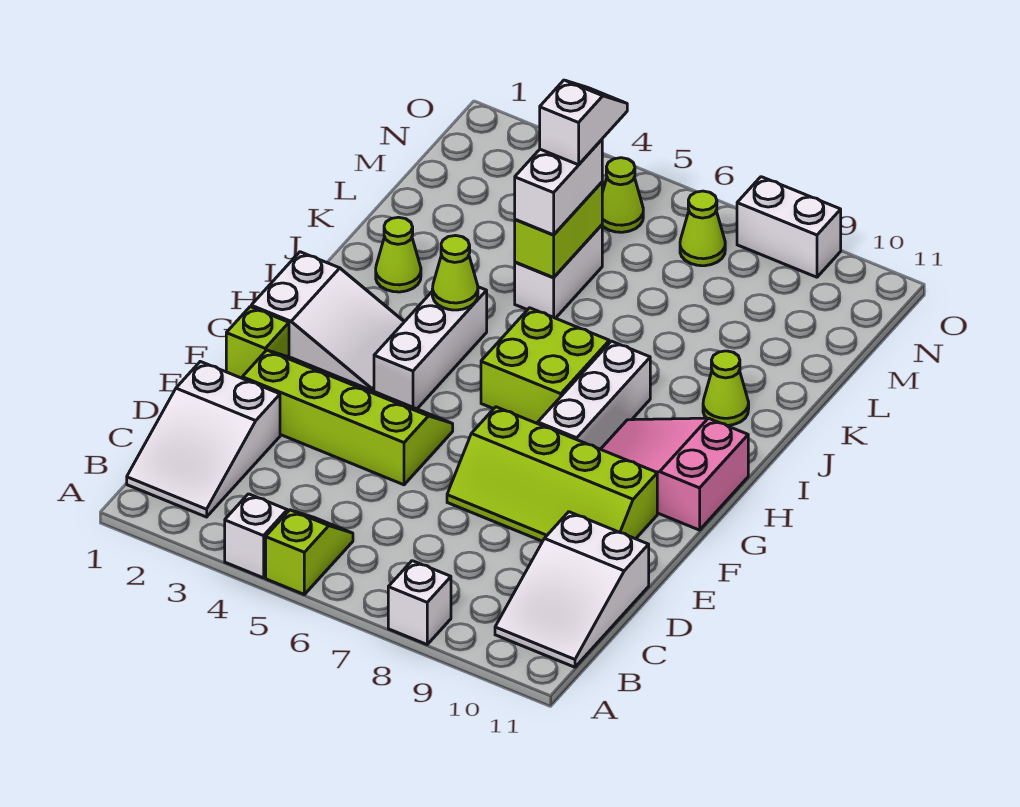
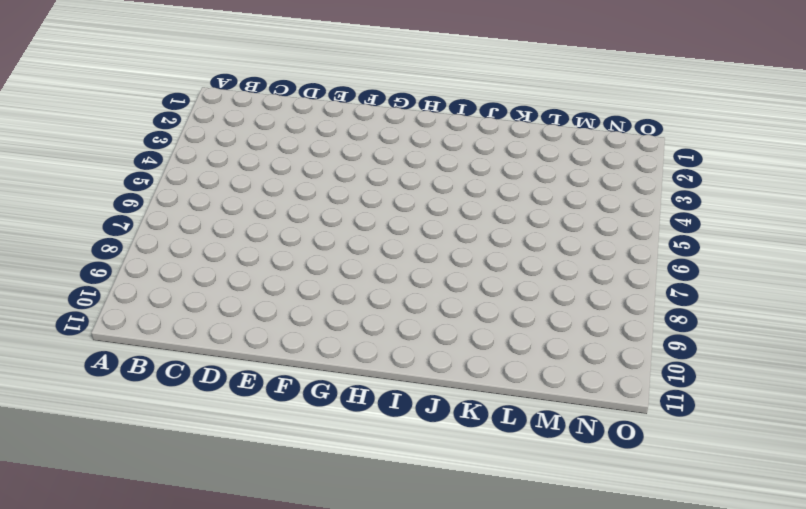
none -> white 1x1 brick [225,494,287,578]
none -> lime 1x2 slope [266,510,353,594]
none -> white 1x1 brick [388,561,451,644]

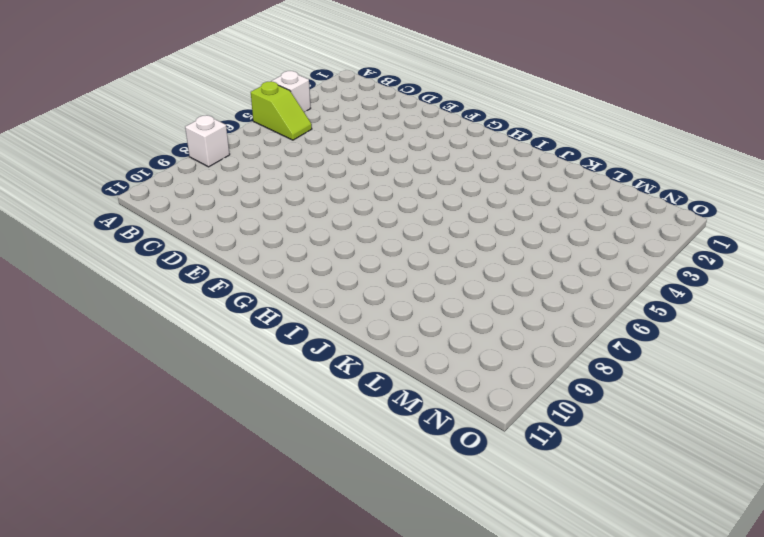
none -> white 2x3 slope [127,362,280,517]
none -> white 2x3 slope [495,512,649,667]
none -> lime 2x4 slope [242,350,453,485]

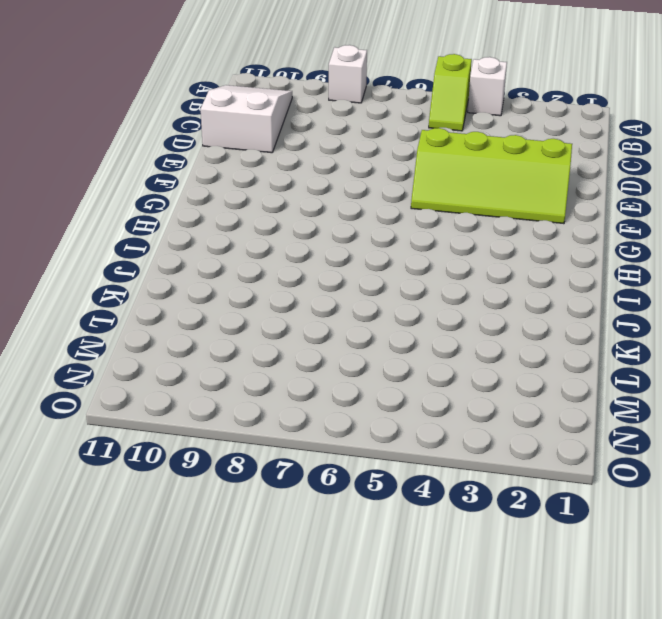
none -> white 2x3 slope [127,362,280,517]
none -> lime 2x4 slope [447,407,657,541]
none -> lime 1x1 brick [226,307,289,378]

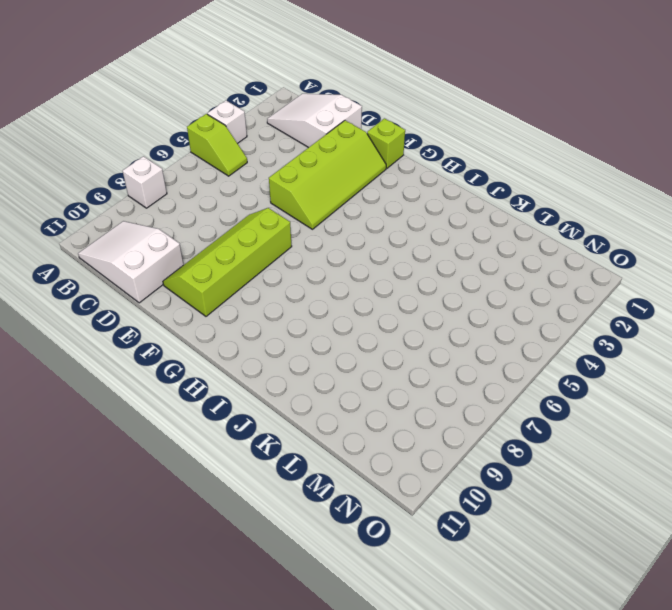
none -> white 2x3 slope [251,252,404,391]
none -> white 1x3 brick [374,287,487,409]
none -> white 1x3 brick [538,341,650,449]

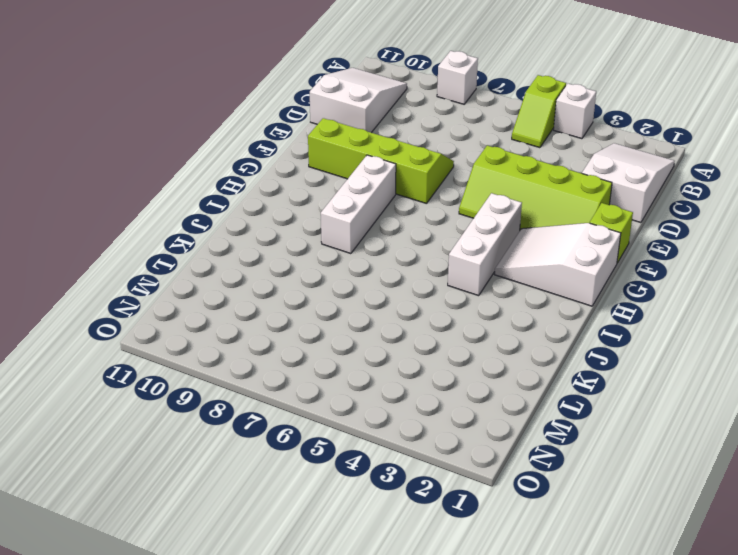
none -> pink 2x3 slope [601,418,748,530]
none -> lime 2x2 brick [481,308,609,424]
none -> lime 1x1 cone [376,217,421,292]

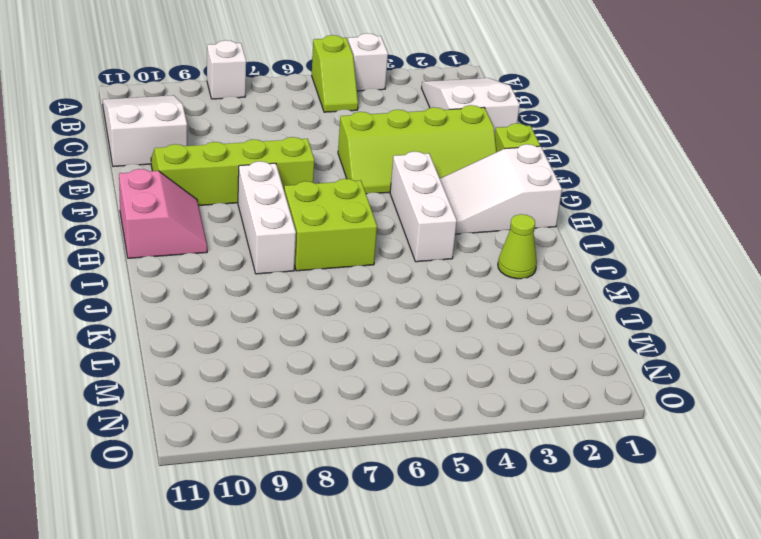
pink 2x2 slope [119,169,207,258] -> pink 2x3 slope [601,418,748,530]
none -> lime 1x1 cone [703,351,749,426]
none -> white 1x2 brick [515,225,602,318]
none -> lime 1x1 cone [602,158,643,232]

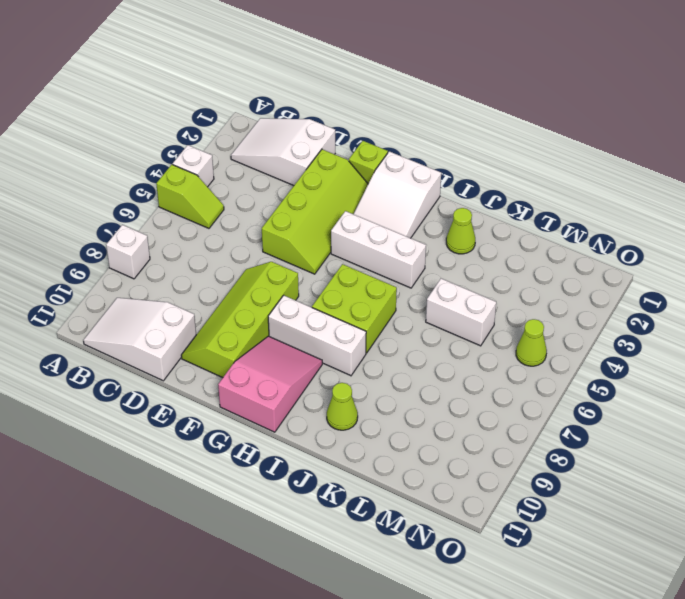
none -> lime 1x1 cone [680,191,725,266]
none -> white 1x2 brick [737,177,841,277]
none -> lime 1x1 cone [432,236,478,310]

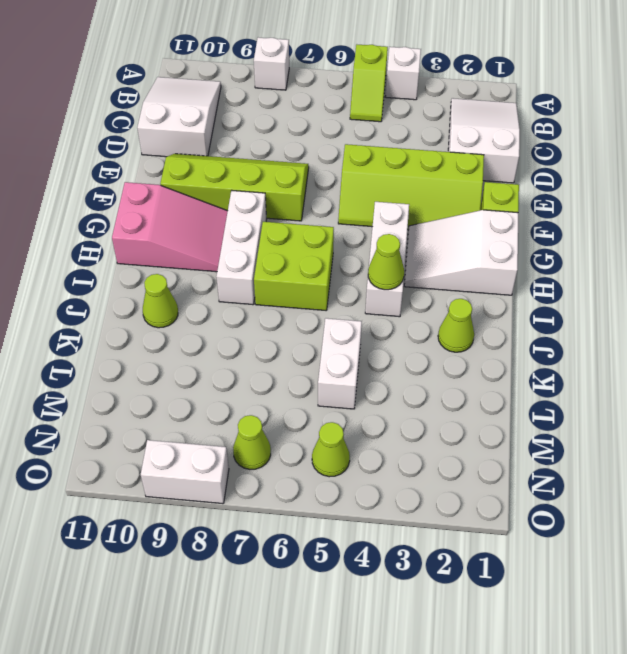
none -> lime 1x2 brick [515,182,602,278]
none -> white 1x2 brick [515,140,602,235]
none -> white 1x2 slope [540,80,627,165]

